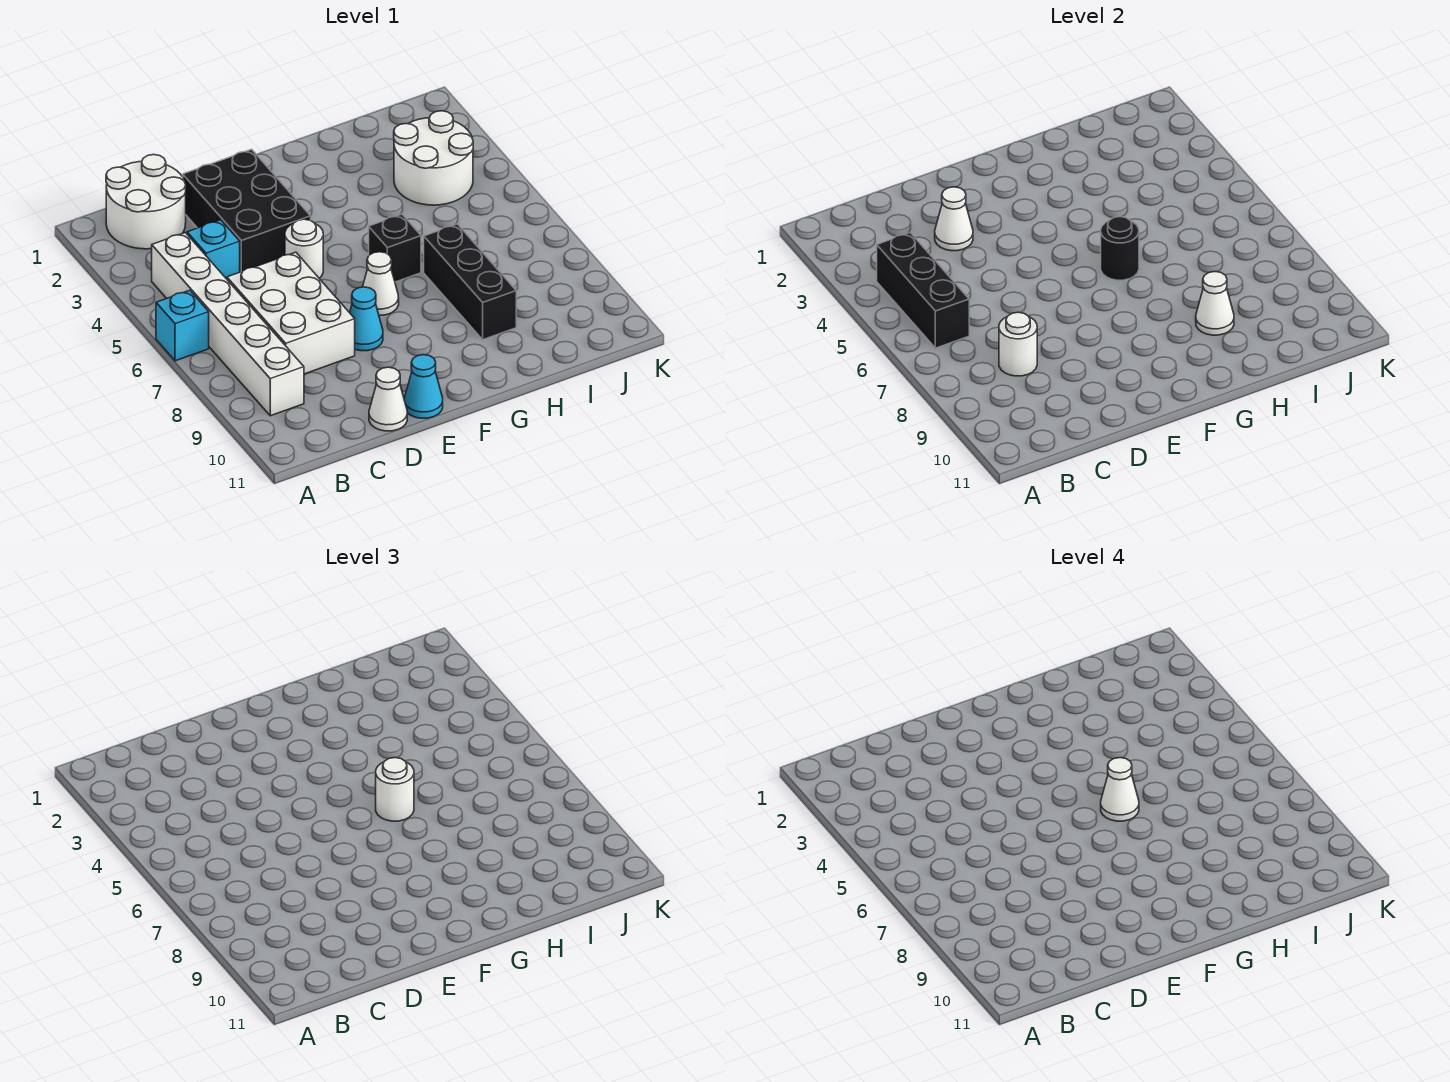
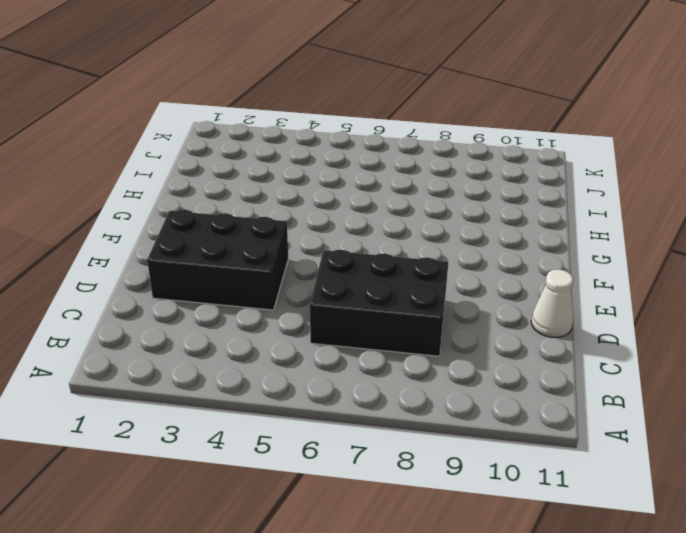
black 2x3 brick [310,250,448,356] -> white 2x3 brick [227,252,355,374]
none -> cyan 1x1 brick [156,290,209,361]
none -> white 2x2 round brick [106,155,186,249]
none -> white 1x6 brick [152,233,304,416]

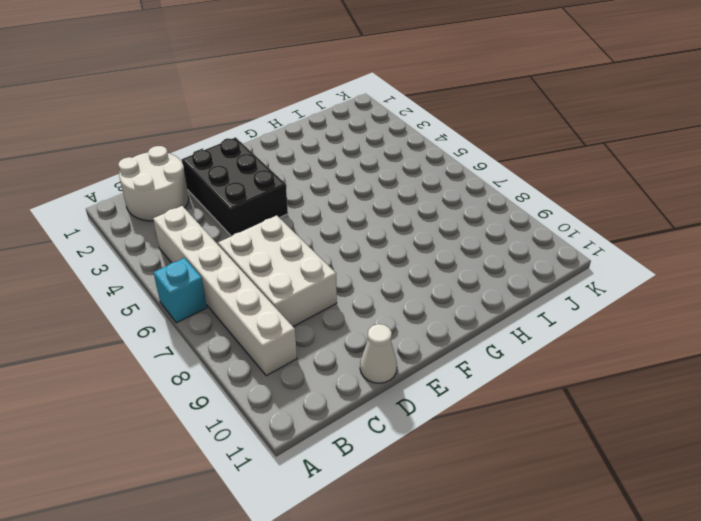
none -> cyan 1x1 brick [187,220,240,279]
none -> white 1x1 round brick [285,219,323,278]
none -> cyan 1x1 cone [350,287,383,351]

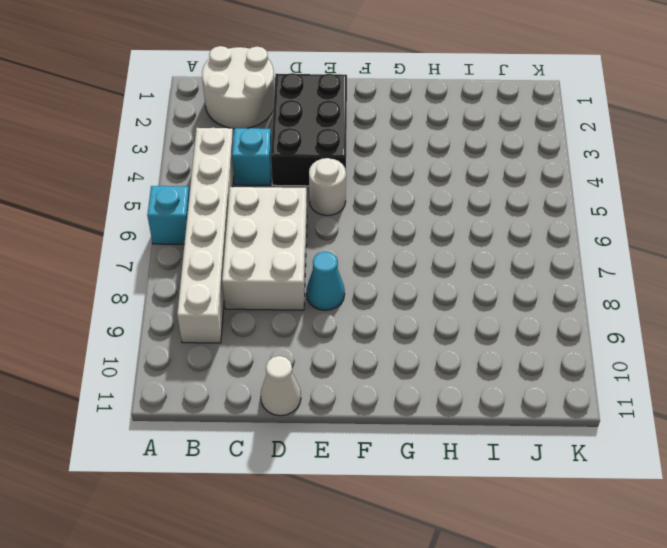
none -> cyan 1x1 cone [404,355,443,418]
none -> white 1x1 cone [363,252,399,315]
none -> black 1x1 brick [369,214,421,282]

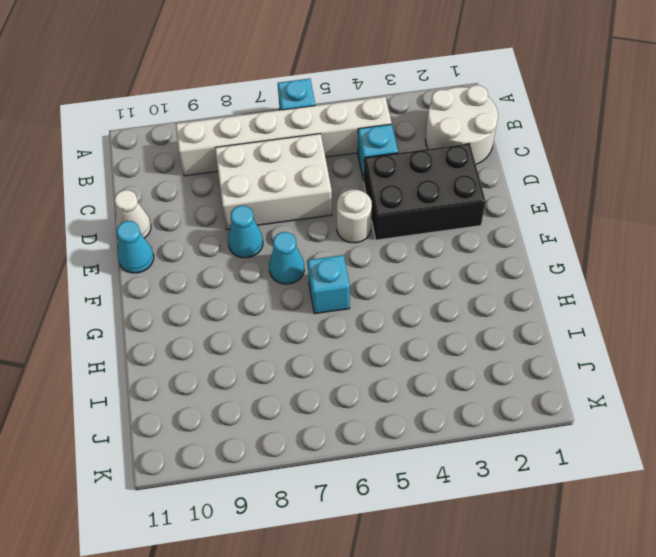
cyan 1x1 cone [269,232,304,284] -> white 1x1 cone [363,252,399,315]
cyan 1x1 brick [308,255,350,314] -> black 1x1 brick [369,214,421,282]
none -> black 1x3 brick [424,224,516,339]
none -> white 2x2 round brick [394,111,473,205]
none -> black 1x3 brick [877,233,969,348]

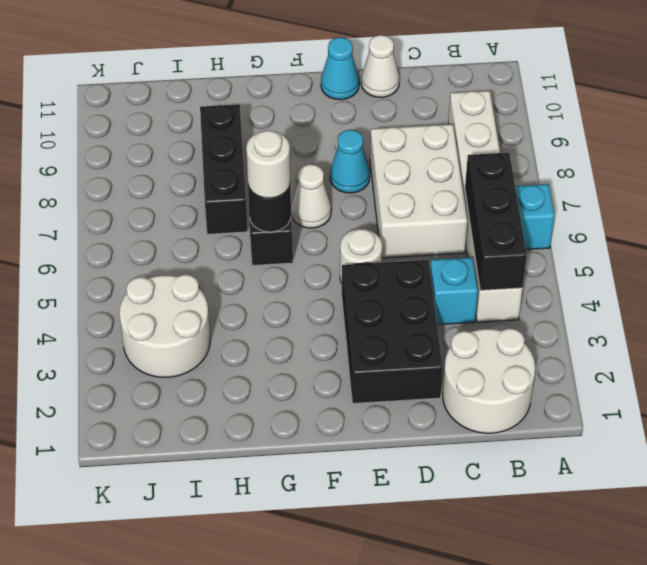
none -> white 1x1 round brick [999,312,1037,376]
none -> white 1x1 cone [935,187,973,251]
none -> white 1x1 cone [1196,272,1234,335]

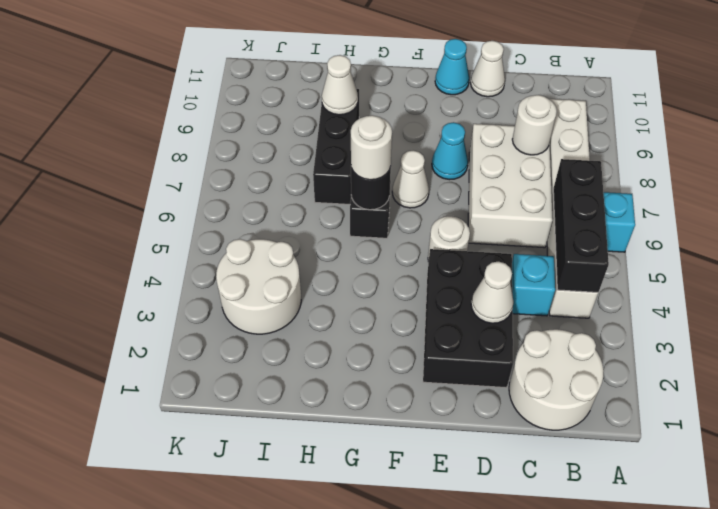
none -> white 1x1 cone [1101,758,1139,821]

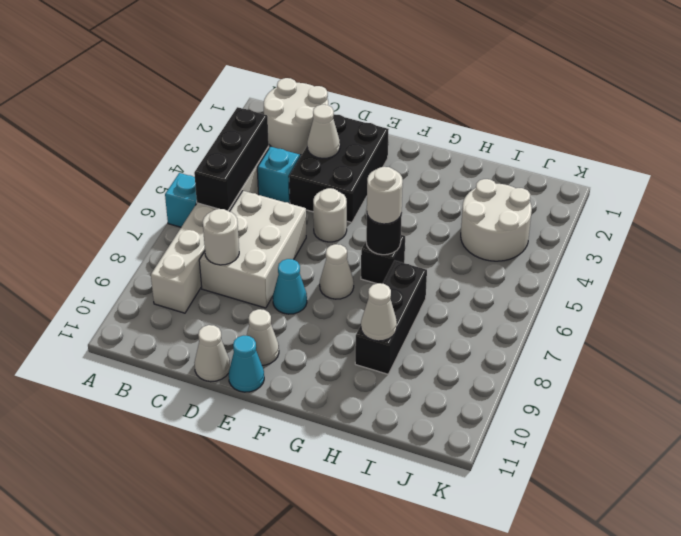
white 1x1 cone [247,309,279,365] -> white 1x1 cone moved to [1101,758,1139,821]

